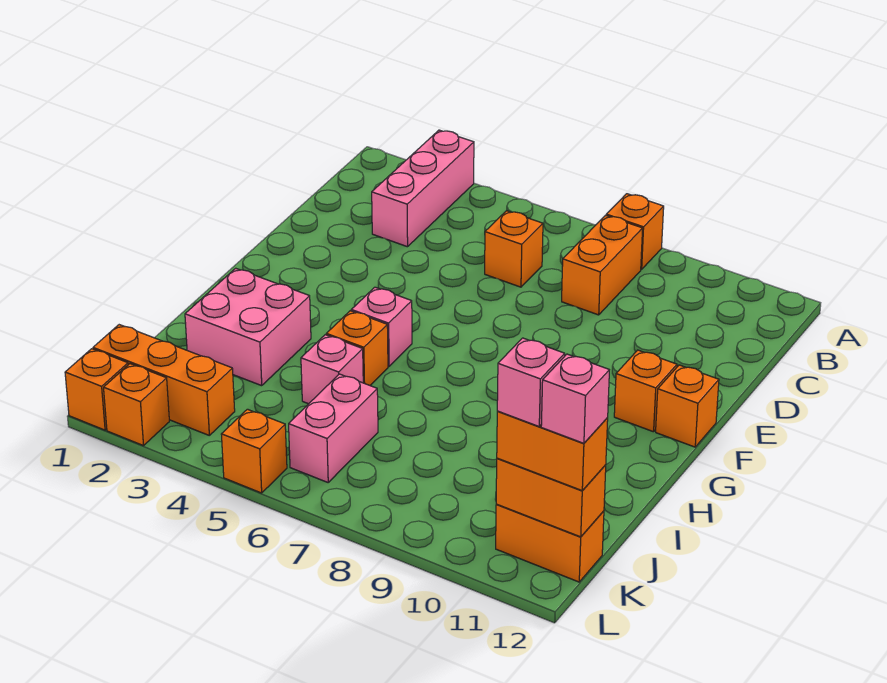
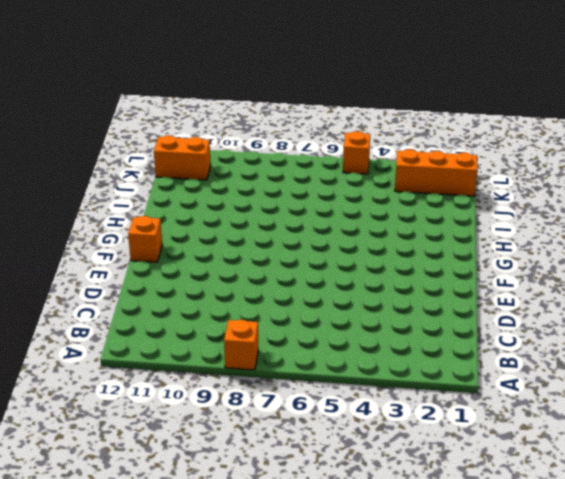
none -> pink 1x3 brick [372,130,474,247]
none -> orange 1x2 brick [562,215,643,315]
none -> orange 1x1 brick [485,211,543,287]

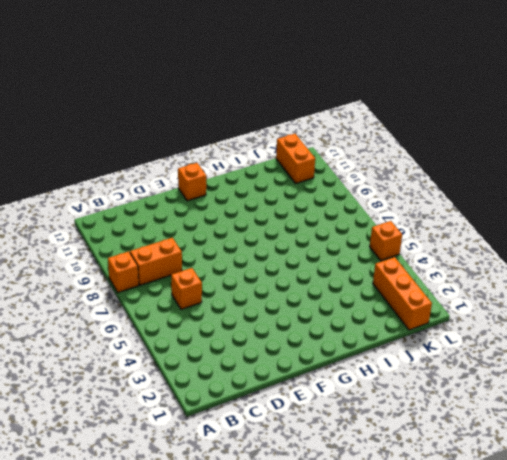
none -> pink 1x3 brick [372,130,474,247]
none -> orange 1x1 brick [614,350,677,432]
none -> pink 1x1 brick [351,287,412,366]

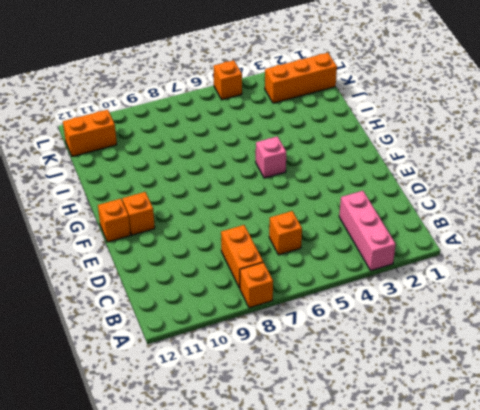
none -> pink 2x2 brick [185,268,311,386]
none -> orange 1x1 brick [326,311,388,385]
none -> pink 1x1 brick [301,335,363,404]

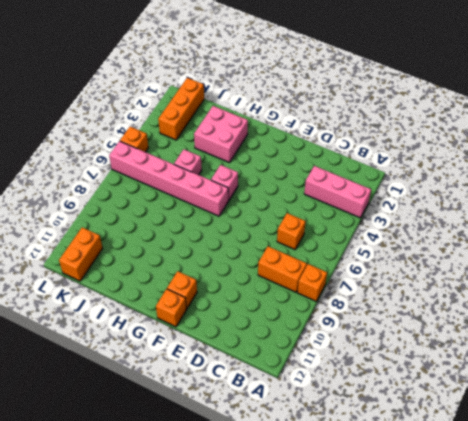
pink 1x6 brick [109,141,229,216] -> pink 1x2 brick [289,374,378,482]
none -> orange 1x1 brick [326,311,388,385]
none -> orange 1x1 brick [65,349,128,430]
none -> orange 1x1 brick [104,364,169,446]

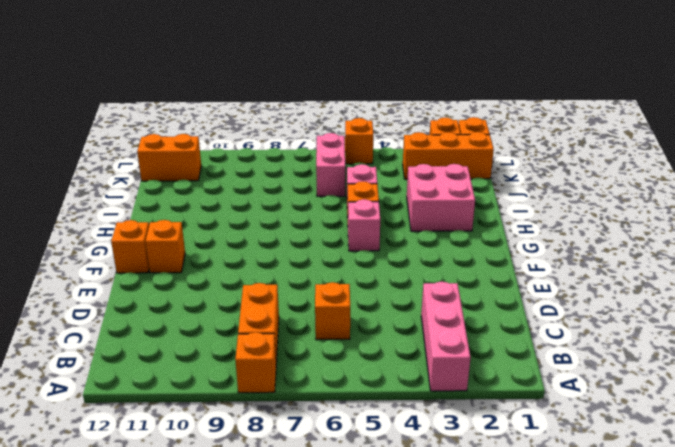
none -> orange 1x2 brick [496,458,606,537]
none -> orange 1x2 brick [497,411,608,491]
none -> pink 1x1 brick [497,338,565,426]

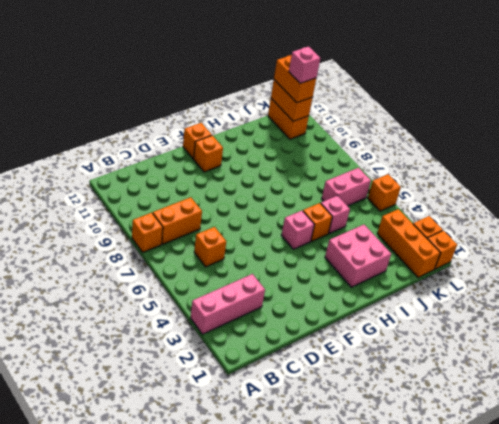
none -> pink 1x1 brick [541,354,609,443]

